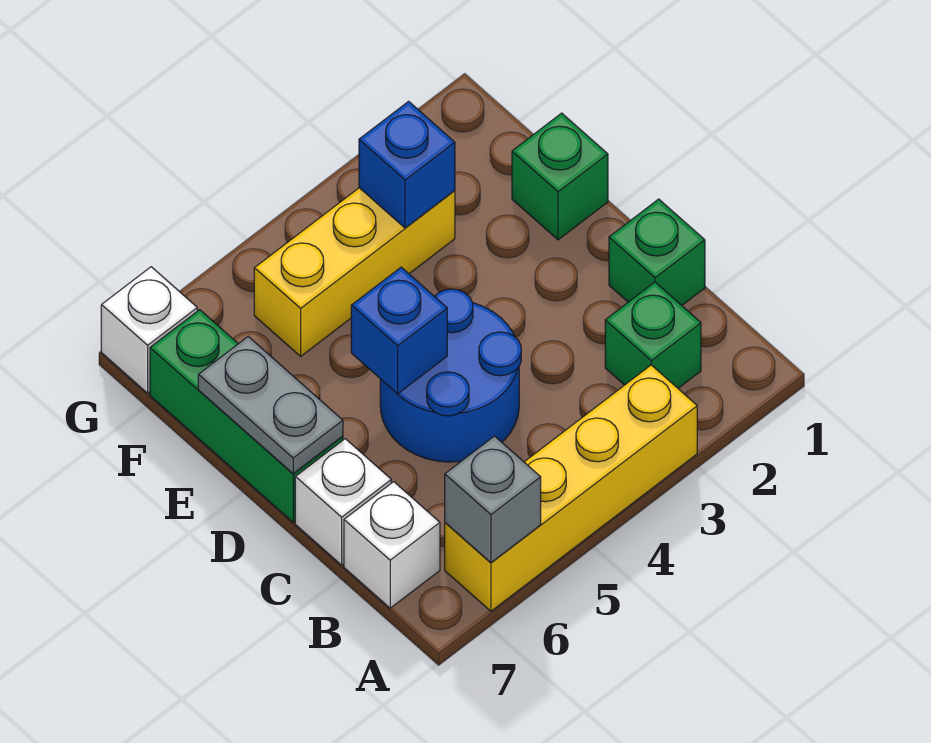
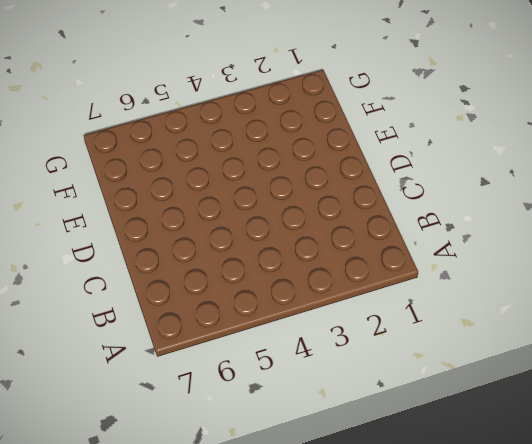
none -> yellow 1x4 brick [445,365,697,611]
none -> green 1x1 brick [605,282,701,388]
none -> white 1x1 brick [344,482,440,608]

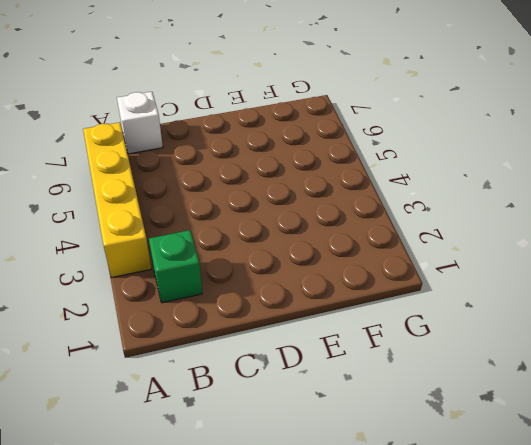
none -> green 1x1 brick [609,199,705,305]
none -> blue 2x2 round brick [380,289,521,462]
none -> white 1x1 brick [295,439,391,565]

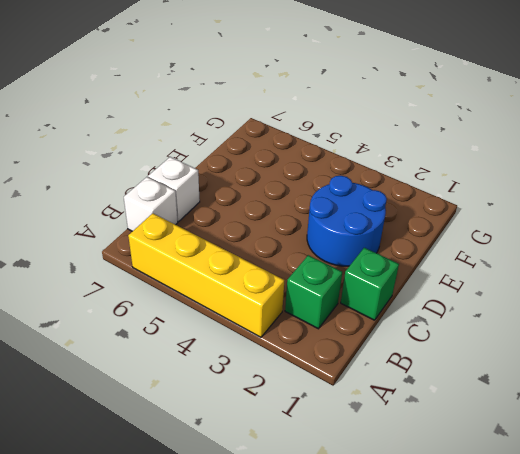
blue 2x2 round brick [307,176,387,266] -> blue 2x2 round brick moved to [380,289,521,462]
none -> green 1x3 brick [150,310,343,522]
none -> green 1x1 brick [512,113,608,240]
none -> yellow 1x3 brick [254,188,455,356]

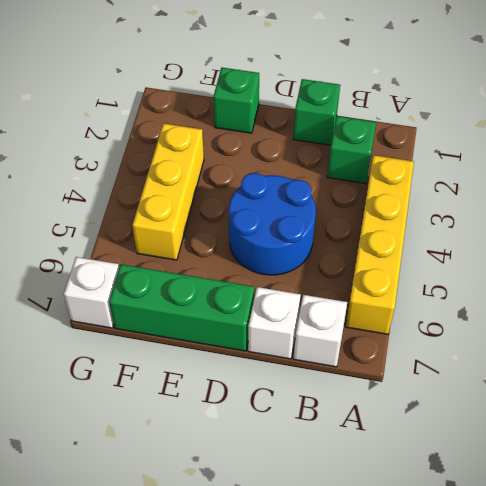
none -> grey 1x1 brick [445,436,541,563]
none -> blue 1x1 brick [351,267,447,394]
none -> grey 1x2 plate [198,337,343,474]

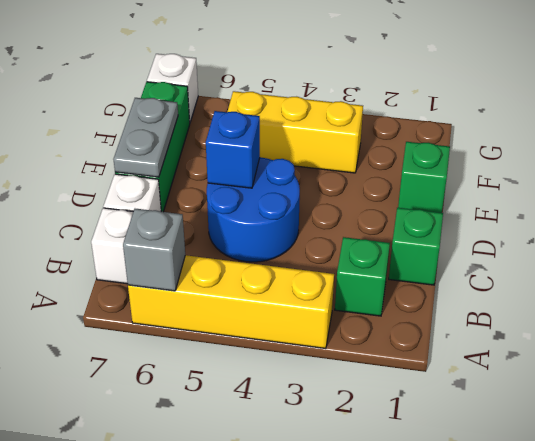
none -> blue 1x1 brick [359,101,455,228]

